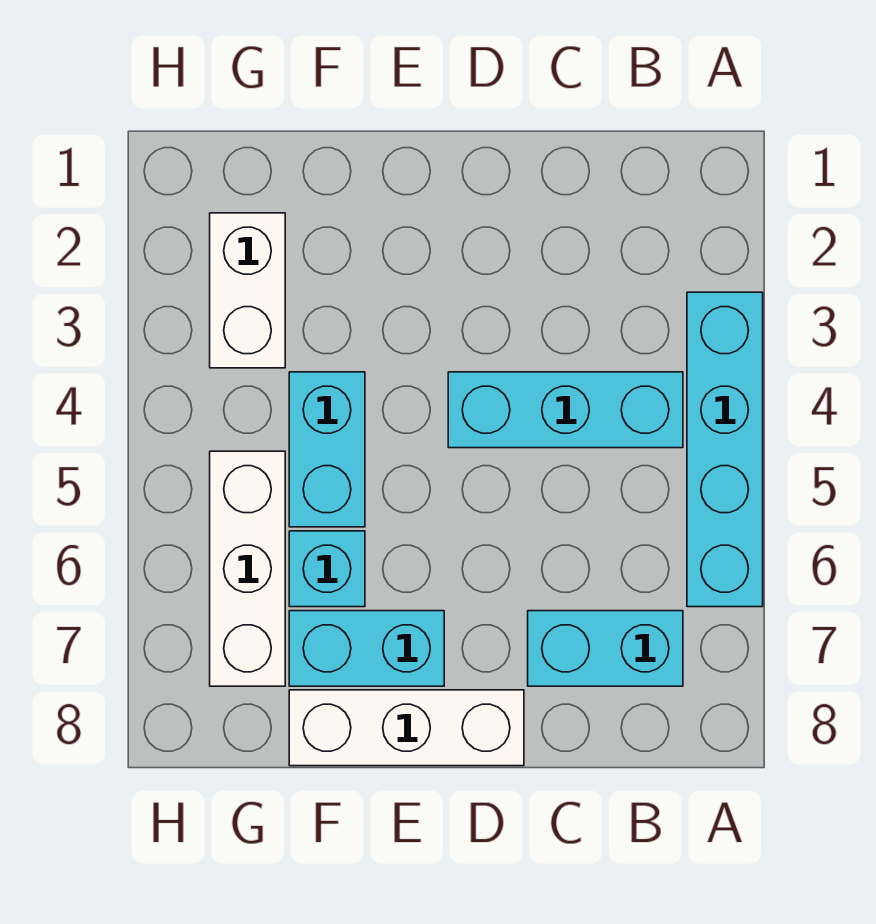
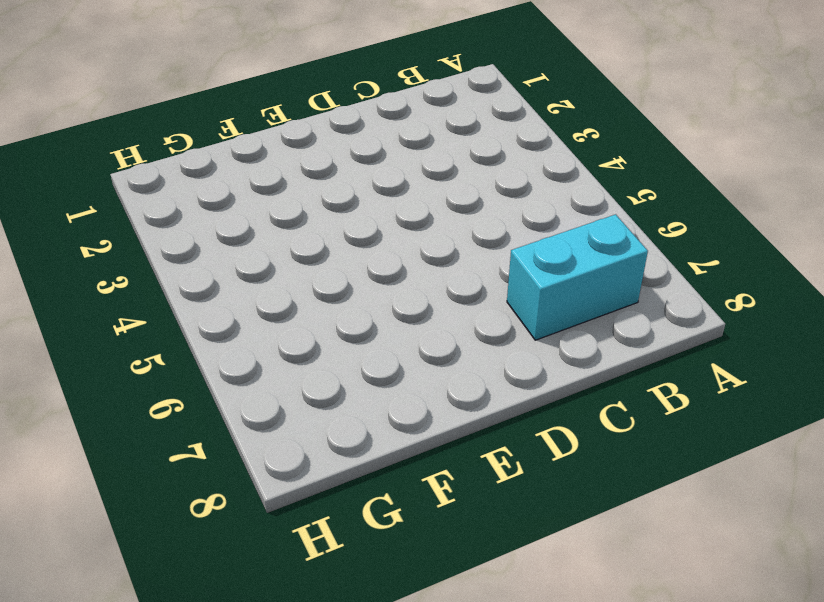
none -> cyan 1x4 brick [687,292,763,607]
none -> cyan 1x3 brick [448,372,683,448]

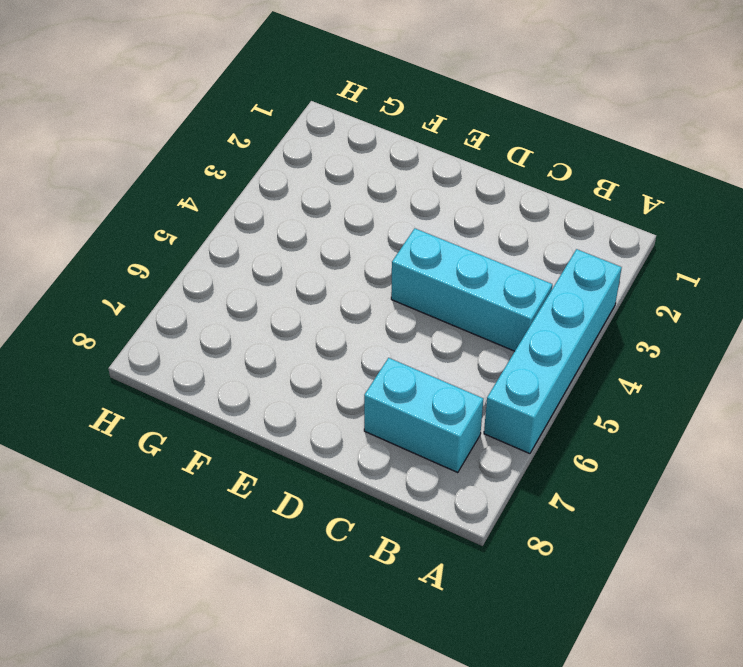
none -> white 1x3 brick [289,690,524,766]
none -> cyan 1x2 brick [289,611,444,686]

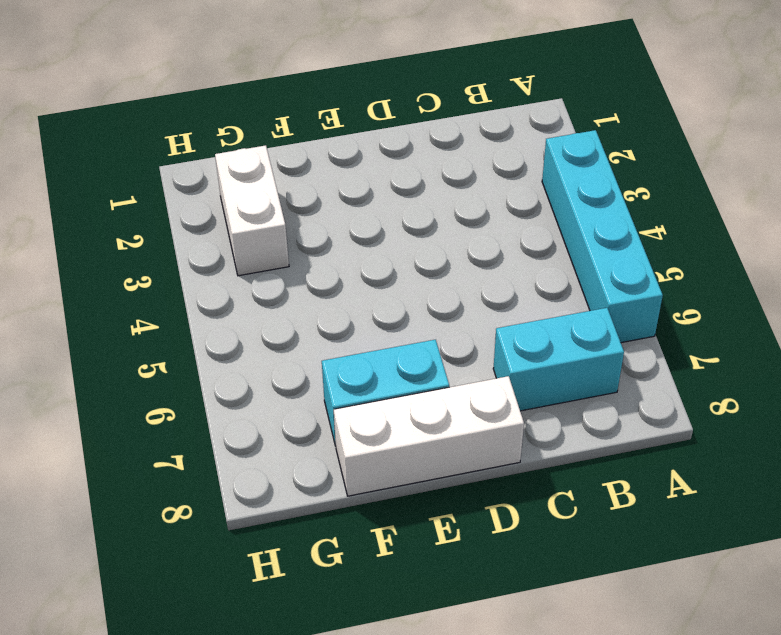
none -> cyan 1x3 brick [448,372,683,448]
none -> cyan 1x2 brick [289,372,365,527]

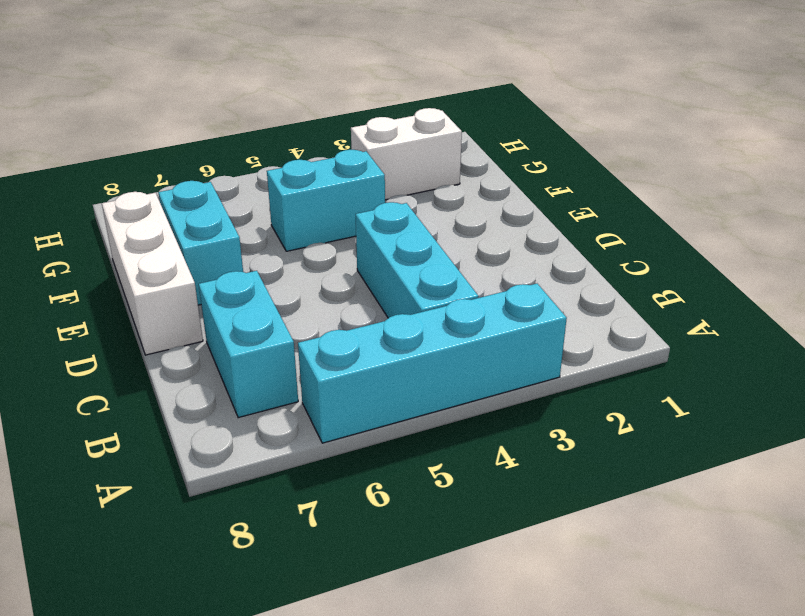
none -> cyan 1x1 brick [289,531,365,607]
none -> white 1x3 brick [210,451,285,686]

